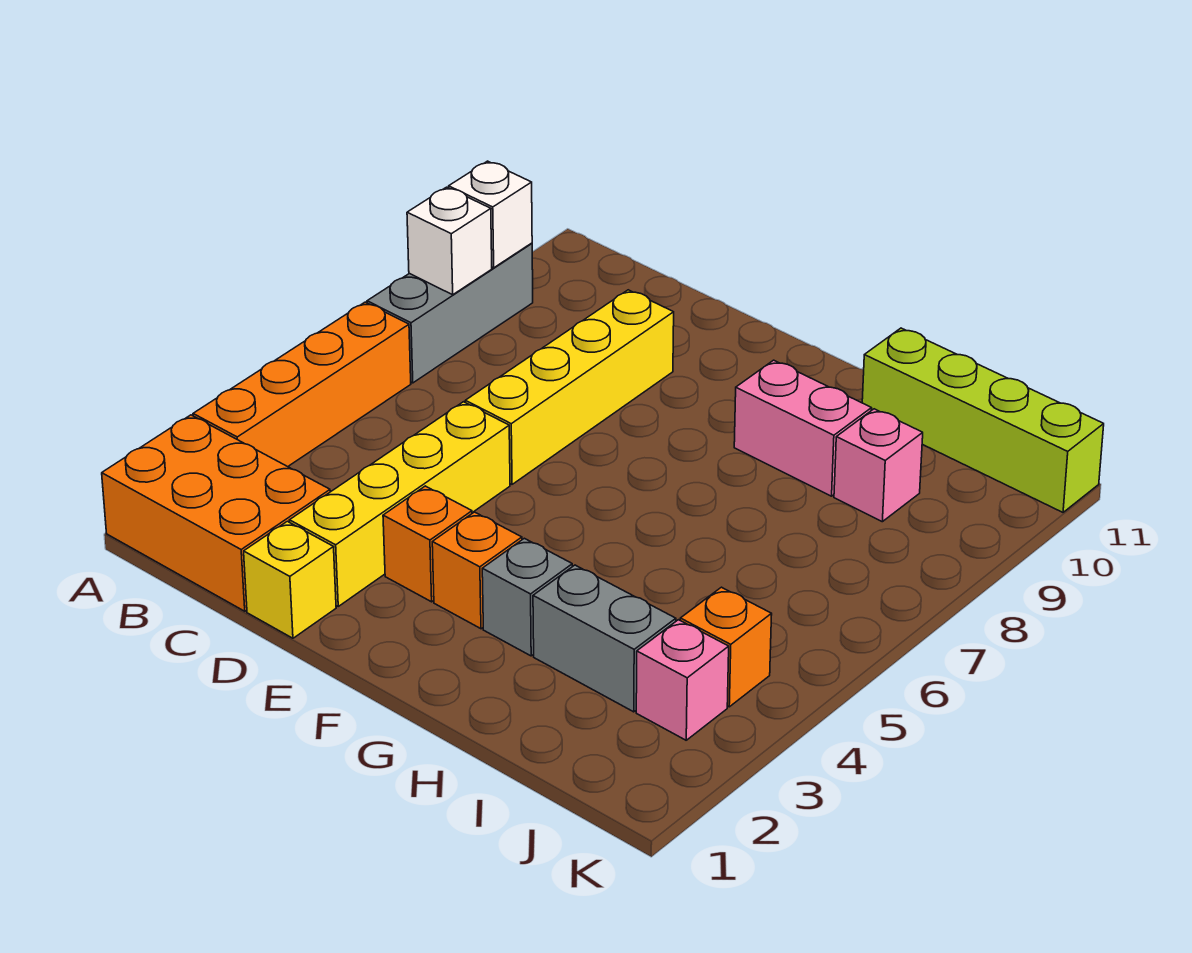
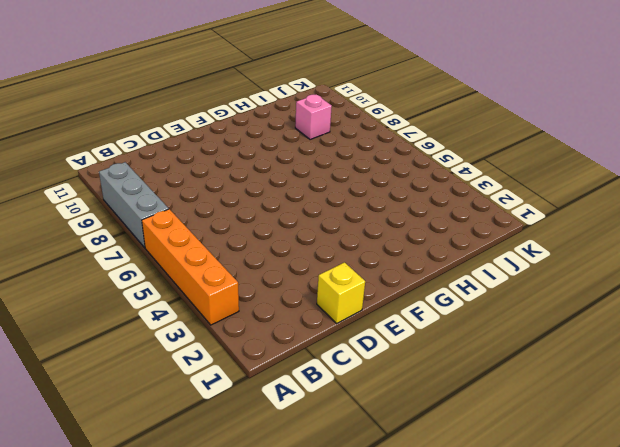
none -> orange 2x3 brick [102,415,330,611]
none -> yellow 1x4 brick [289,402,510,606]
none -> yellow 1x4 brick [465,290,674,484]

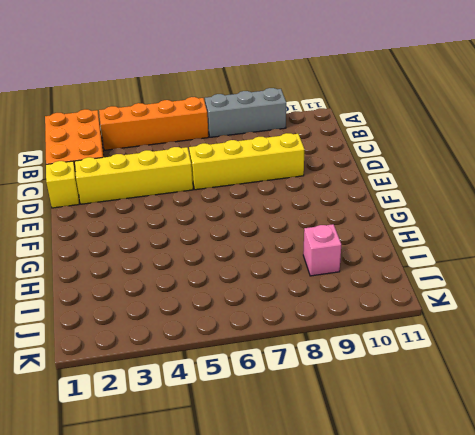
none -> orange 1x1 brick [383,486,472,602]
none -> orange 1x1 brick [432,512,522,629]
none -> grey 1x1 brick [482,538,572,656]

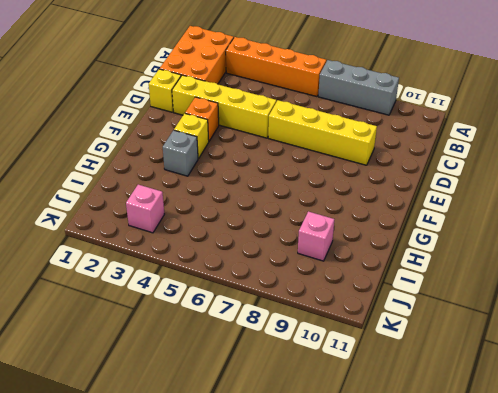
yellow 1x1 brick [174,113,209,159] -> orange 1x1 brick [432,512,522,629]
none -> pink 1x2 brick [734,360,872,496]
none -> grey 1x2 brick [533,565,676,712]
none -> lime 1x4 brick [862,328,1104,512]

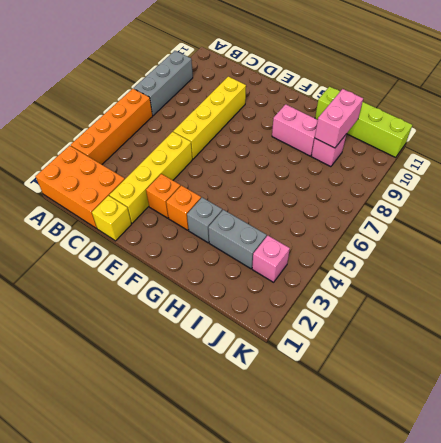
pink 1x2 brick [315,89,363,148] -> none
none -> orange 1x1 brick [680,587,772,707]
none -> white 1x1 brick [407,187,492,295]
none -> white 1x1 brick [449,161,532,268]

